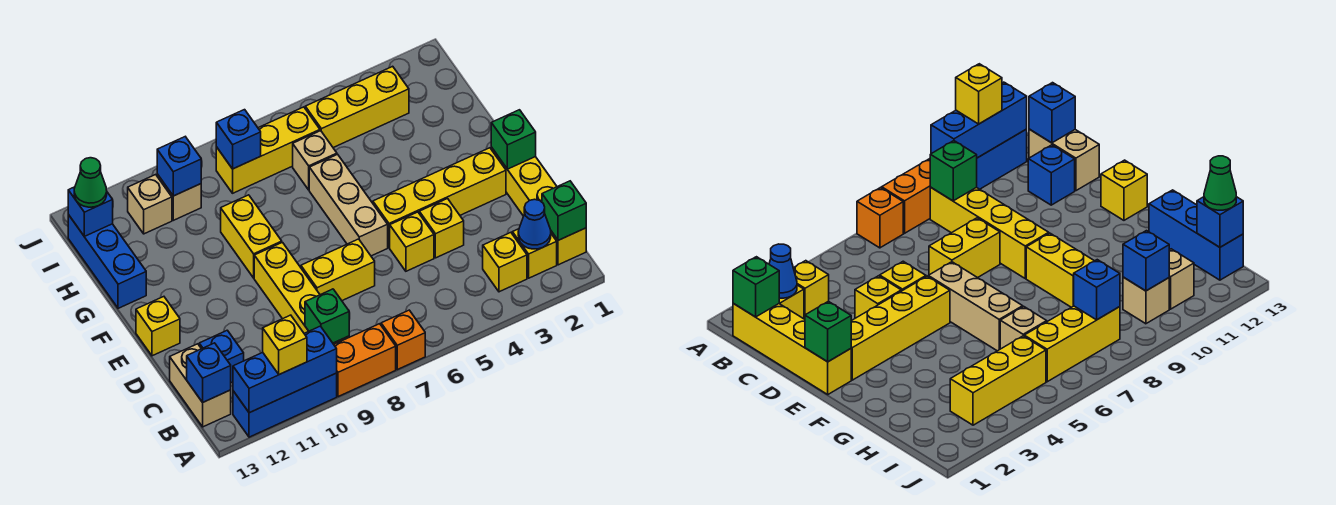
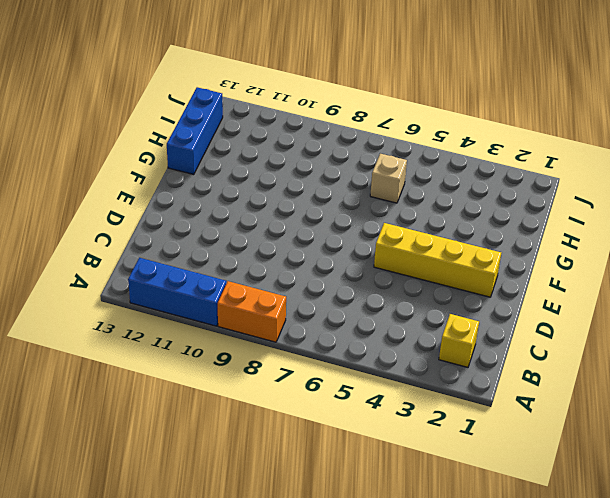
none -> orange 1x1 brick [381,310,425,370]
none -> yellow 1x4 brick [491,147,586,265]
none -> yellow 1x1 brick [483,233,527,292]
none -> yellow 1x4 brick [254,242,349,344]

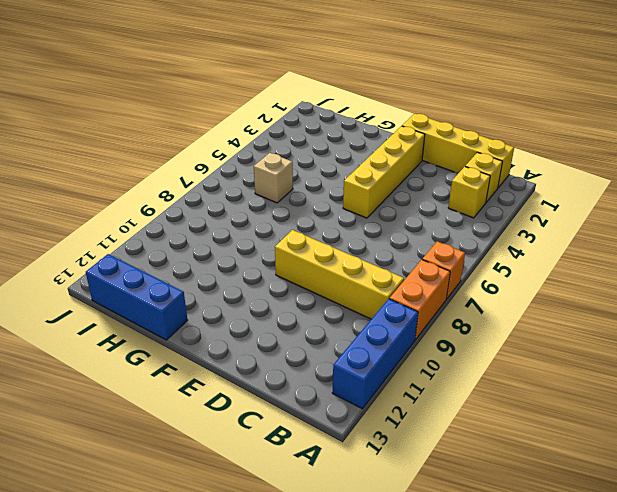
none -> tan 1x2 brick [170,344,231,427]
none -> blue 1x1 brick [199,330,244,383]
none -> yellow 1x1 brick [419,199,464,258]
none -> yellow 1x1 brick [390,212,434,271]

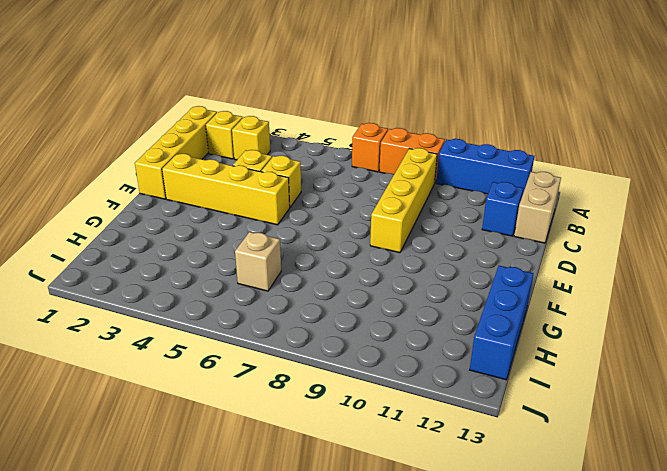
none -> yellow 1x2 brick [301,239,375,301]
none -> tan 1x3 brick [309,154,388,256]
none -> yellow 1x1 brick [136,297,180,356]
none -> yellow 1x2 brick [221,195,282,278]

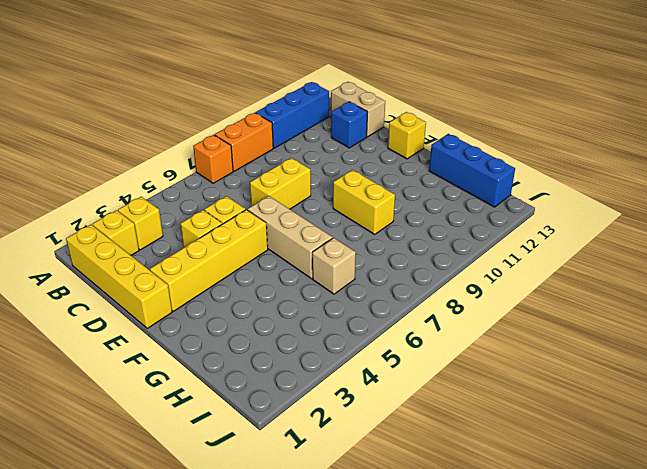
none -> yellow 1x4 brick [254,242,349,344]
none -> yellow 1x3 brick [305,66,409,148]
none -> yellow 1x3 brick [216,107,320,193]
none -> tan 1x1 brick [157,174,201,220]

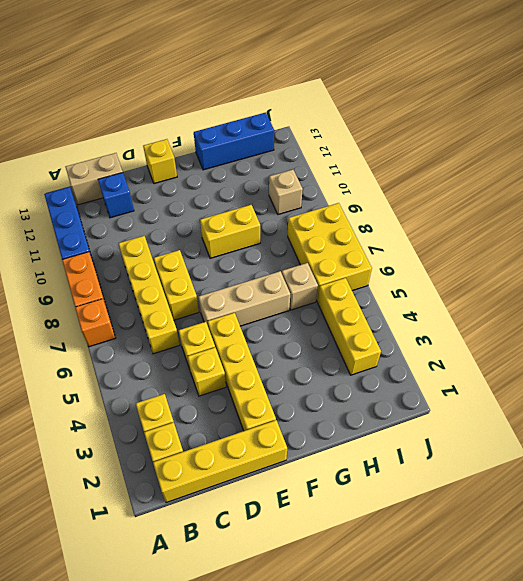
yellow 1x4 brick [118,236,180,354] -> yellow 1x4 brick turned to [254,242,349,344]
yellow 2x3 brick [288,203,372,302] -> yellow 1x3 brick [216,107,320,193]
none -> tan 1x1 brick [128,175,172,234]
none -> blue 1x3 brick [233,326,337,413]
none -> green 1x1 brick [542,181,586,240]
none -> blue 1x1 cone [518,199,551,249]

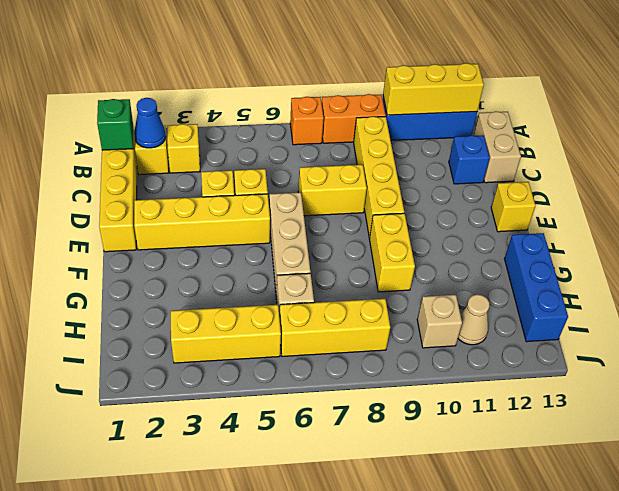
yellow 1x3 brick [383,63,484,115] -> blue 1x3 brick [233,326,337,413]
tan 1x1 cone [458,295,489,345] -> tan 1x1 brick [128,175,172,234]
none -> green 1x1 brick [305,289,349,343]
none -> blue 1x1 brick [187,343,231,402]
none -> green 1x1 brick [491,110,536,169]
none -> blue 1x1 brick [216,110,261,169]

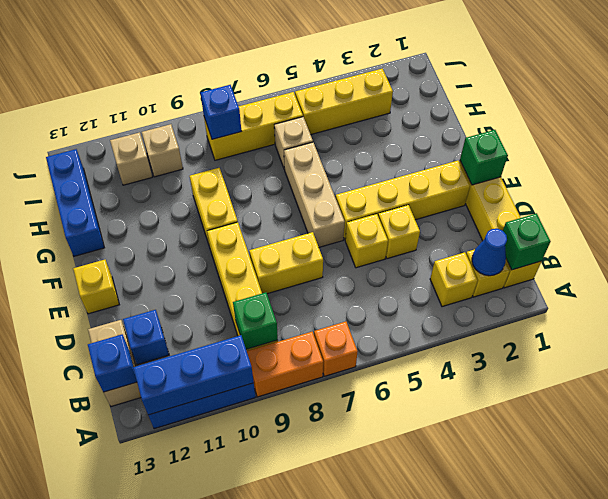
none -> blue 1x1 brick [157,137,201,196]
none -> blue 1x1 brick [68,187,113,236]
none -> yellow 1x1 brick [263,315,307,375]
none -> green 1x1 cone [74,158,107,207]

